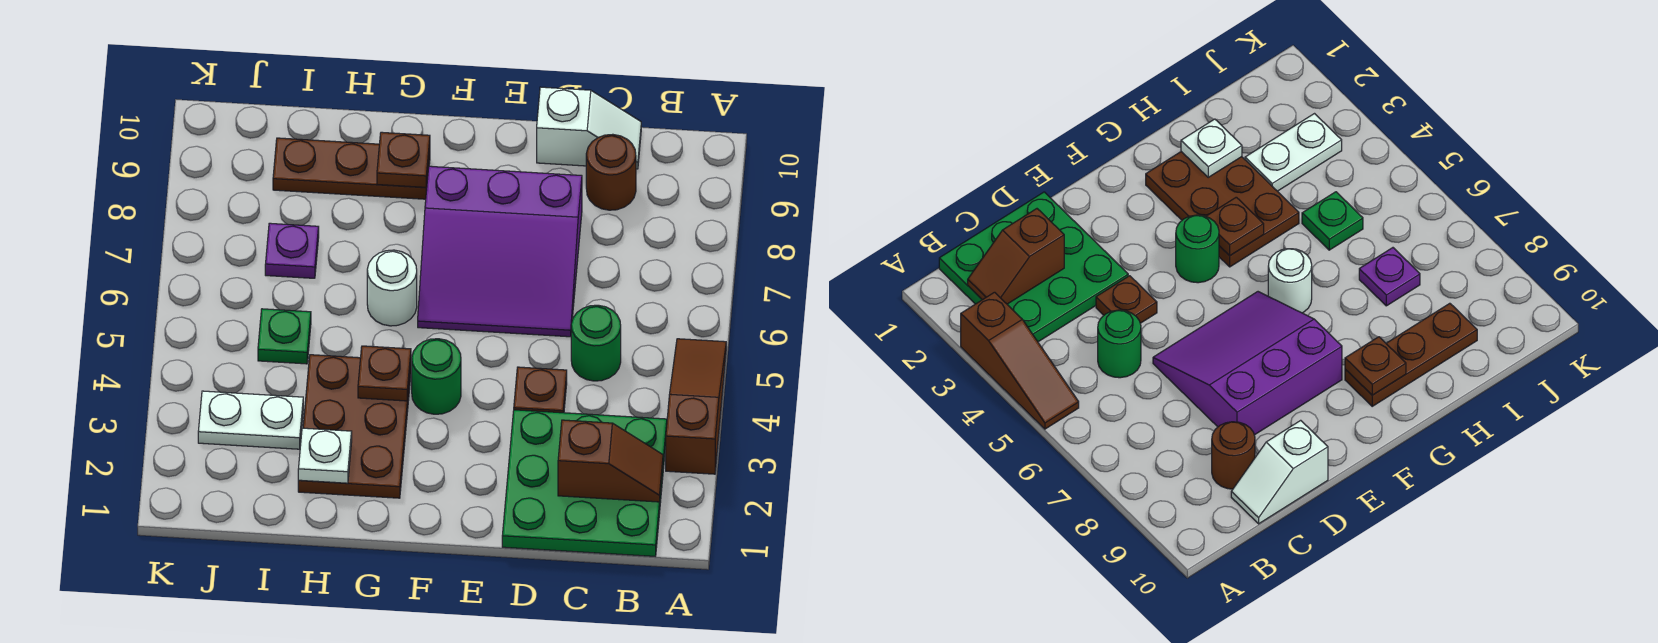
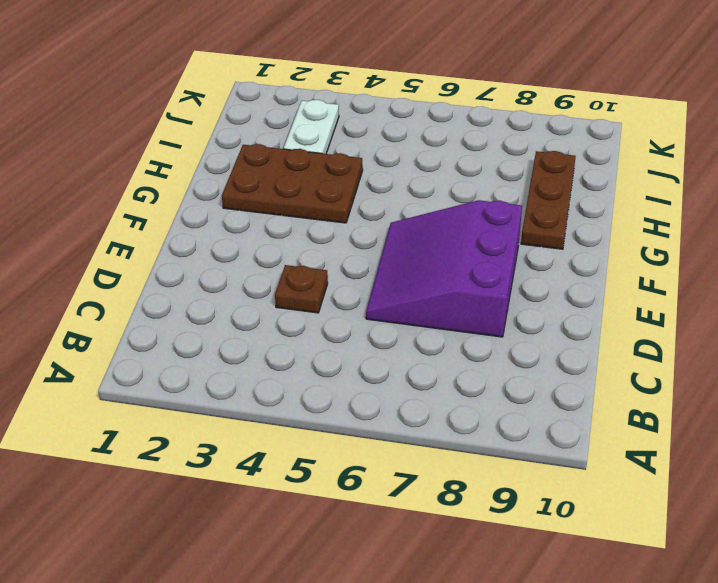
none -> brown 1x3 slope [666,339,726,474]
none -> green 3x3 plate [502,410,667,556]
none -> green 1x1 round brick [571,305,621,381]

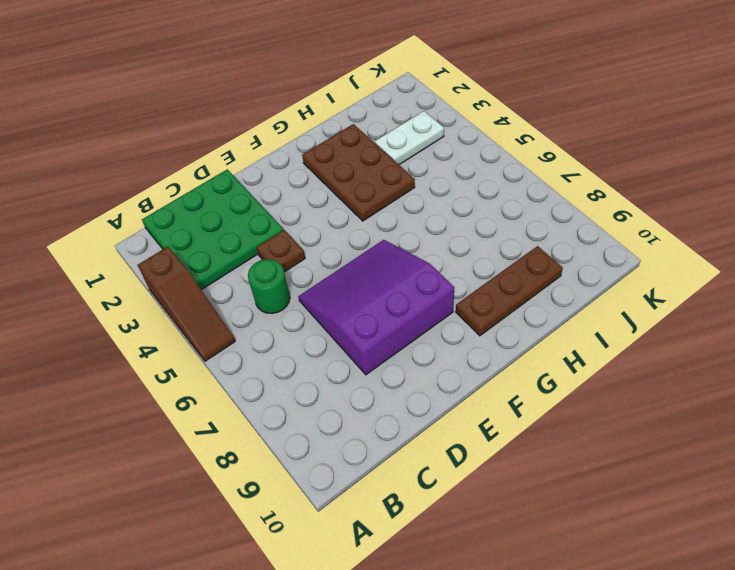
none -> brown 1x1 round brick [586,134,636,210]
none -> white 1x2 slope [537,87,641,169]
none -> green 1x1 round brick [412,339,461,414]

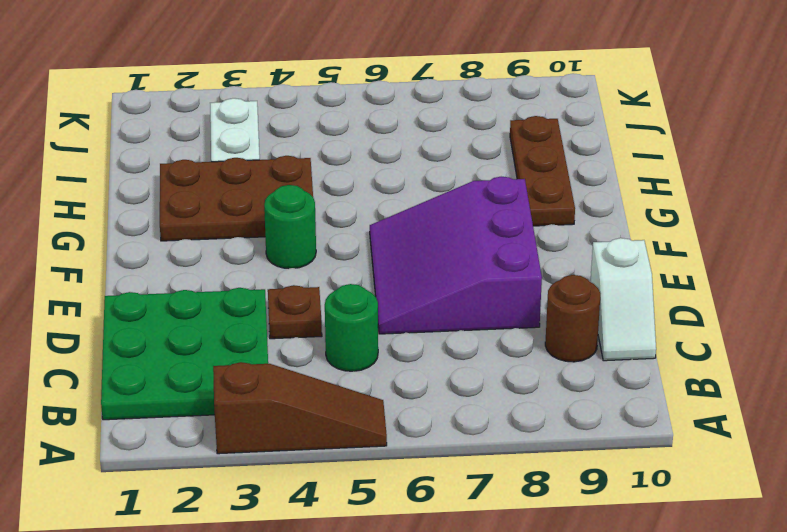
none -> white 1x1 round brick [367,250,417,326]
none -> green 1x1 plate [258,309,311,364]
none -> purple 1x1 plate [265,223,319,278]

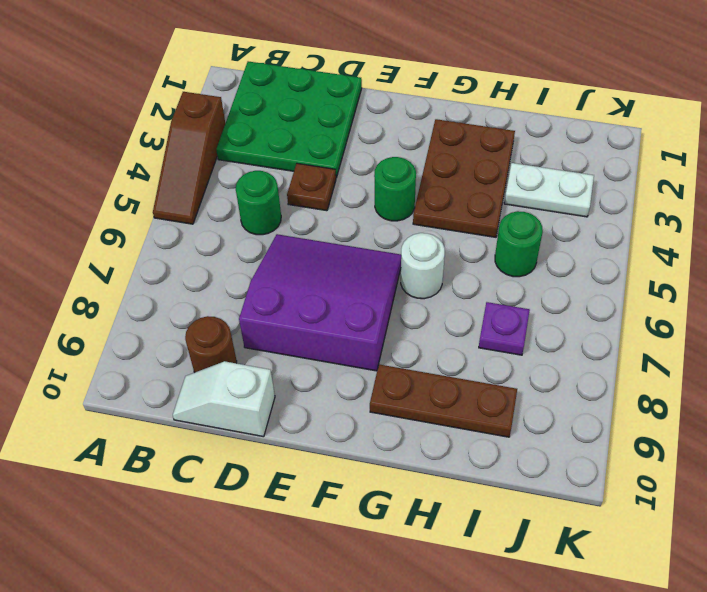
green 1x1 round brick [495,211,543,277] -> green 1x1 plate [258,309,311,364]
none -> brown 1x2 slope [558,420,663,502]
none -> brown 1x1 plate [358,346,411,401]
none -> brown 1x1 plate [377,132,430,187]

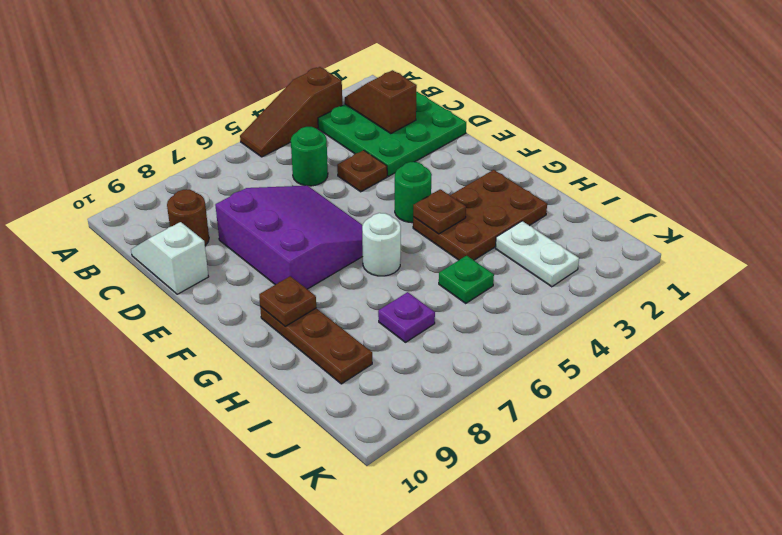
none -> white 1x1 plate [298,428,352,483]

